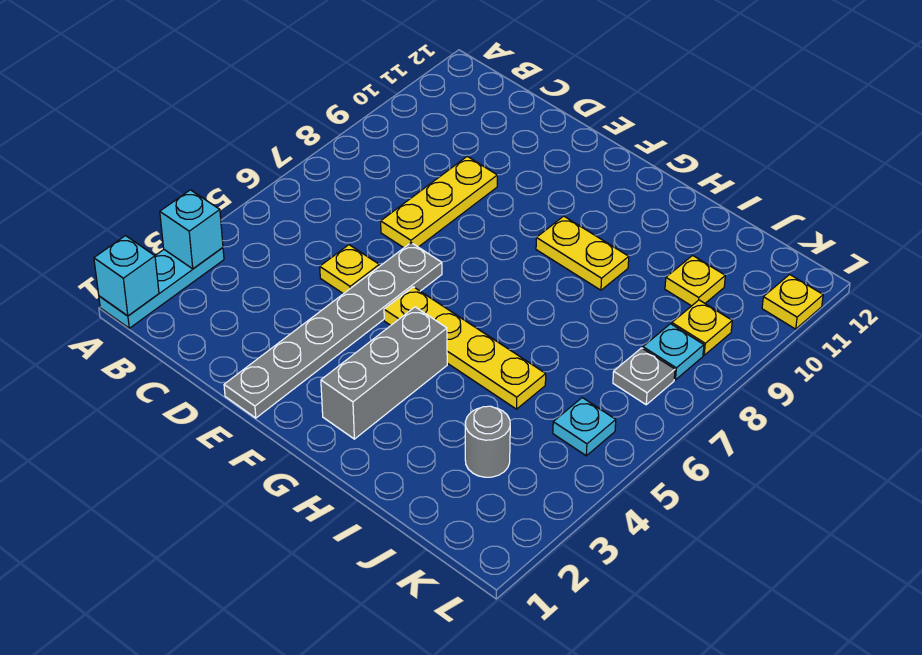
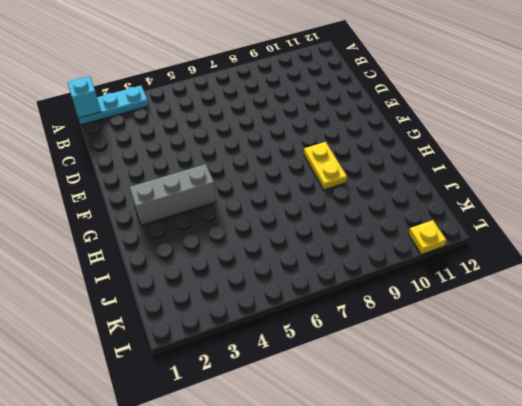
none -> yellow 1x1 plate [320,245,379,294]
none -> yellow 1x3 plate [381,156,497,248]
none -> grey 1x6 plate [224,243,442,418]

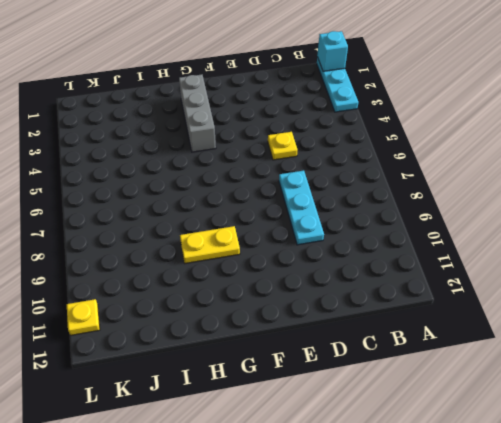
cyan 1x3 plate [279,171,324,245] -> yellow 1x3 plate [381,156,497,248]
none -> grey 1x6 plate [224,243,442,418]
none -> yellow 1x4 plate [384,287,546,409]
none -> grey 1x1 round brick [465,406,510,477]

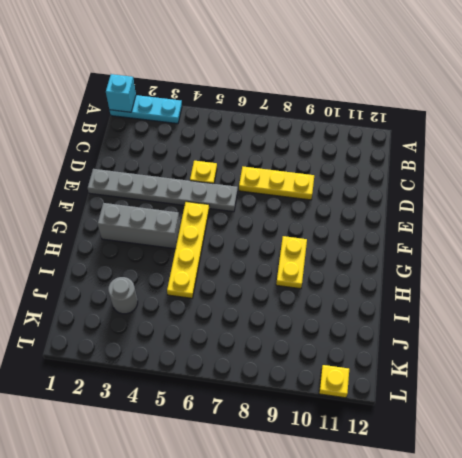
none -> yellow 1x1 plate [665,255,725,306]
none -> cyan 1x1 plate [553,398,616,456]
none -> grey 1x1 plate [613,348,675,405]

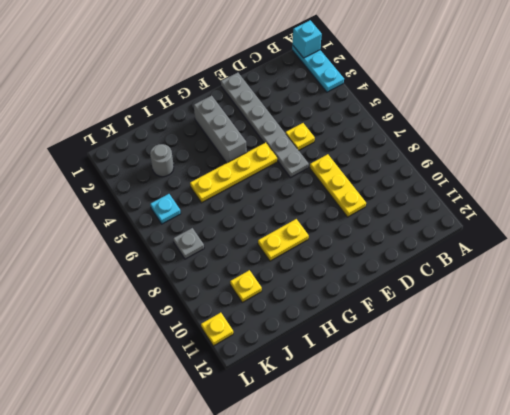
none -> cyan 1x1 plate [643,324,704,380]
none -> yellow 1x1 plate [672,300,732,355]
none -> cyan 1x1 brick [160,190,223,269]

